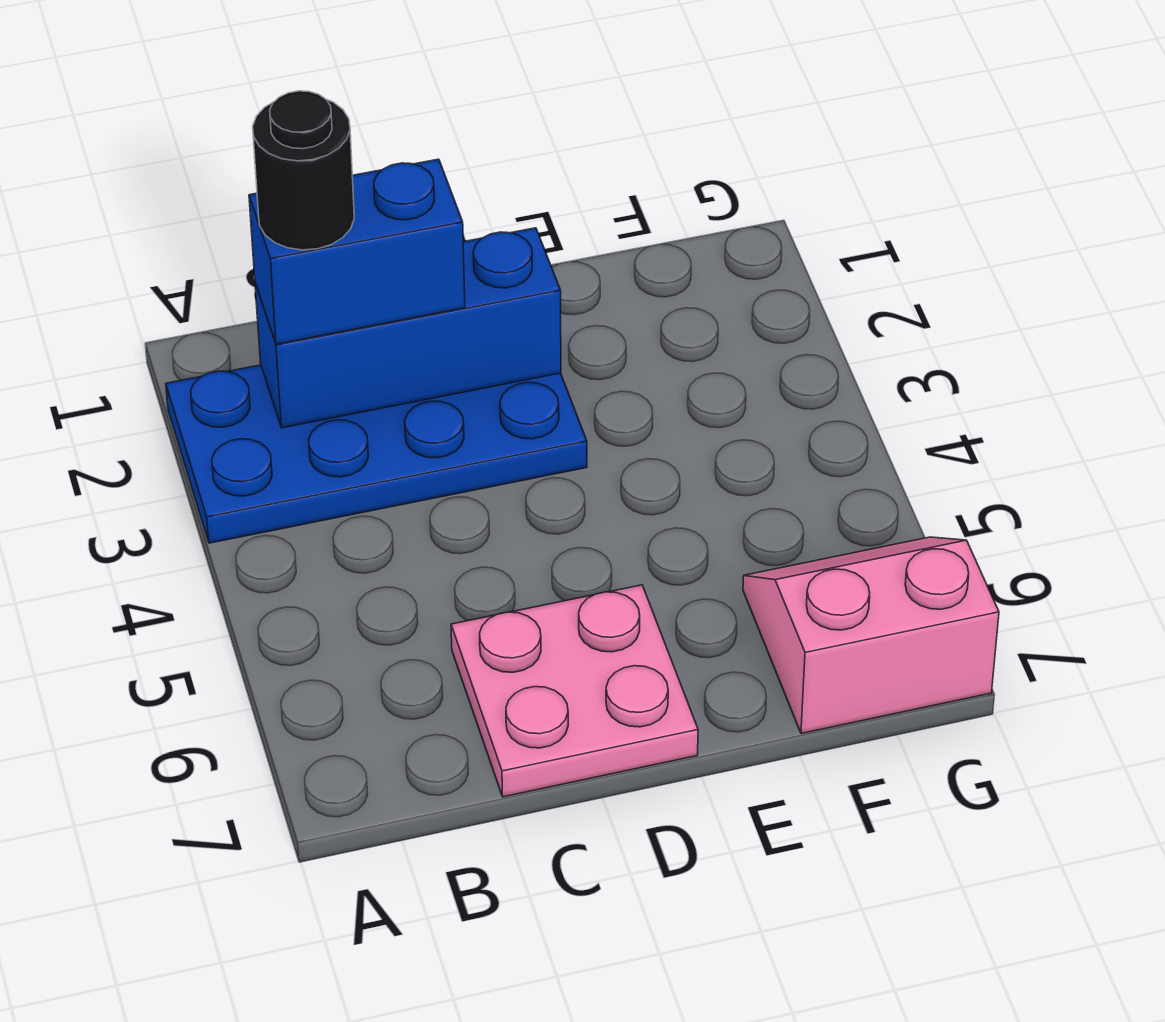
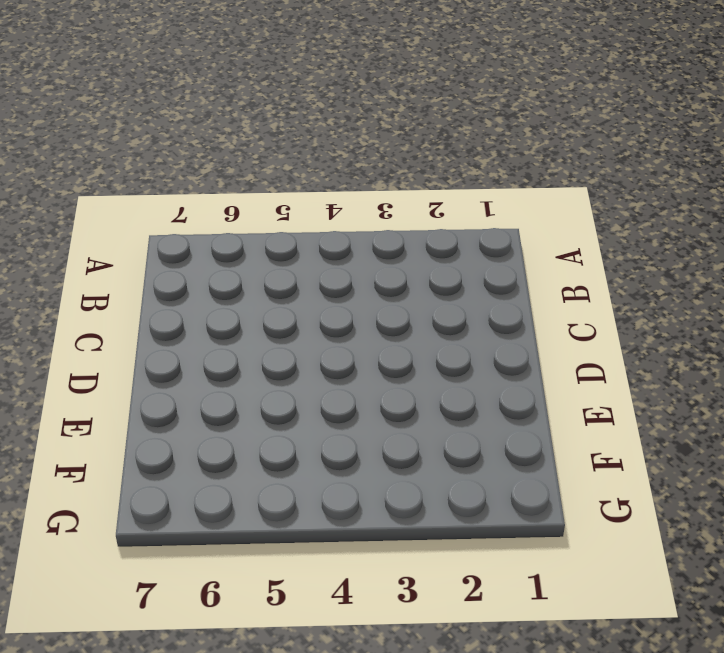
none -> blue 2x4 plate [166,365,587,543]
none -> pink 2x2 plate [451,585,698,797]

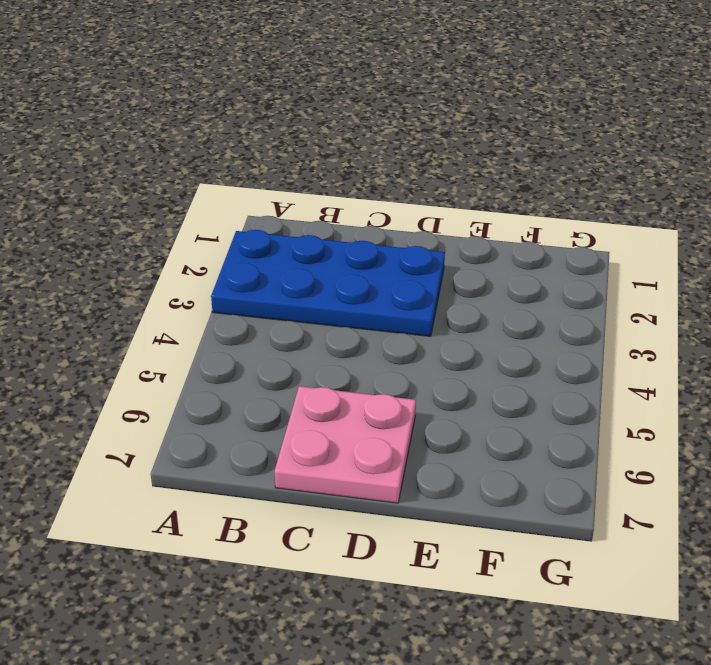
none -> pink 2x2 slope [743,537,999,734]
none -> blue 1x3 brick [255,228,561,428]

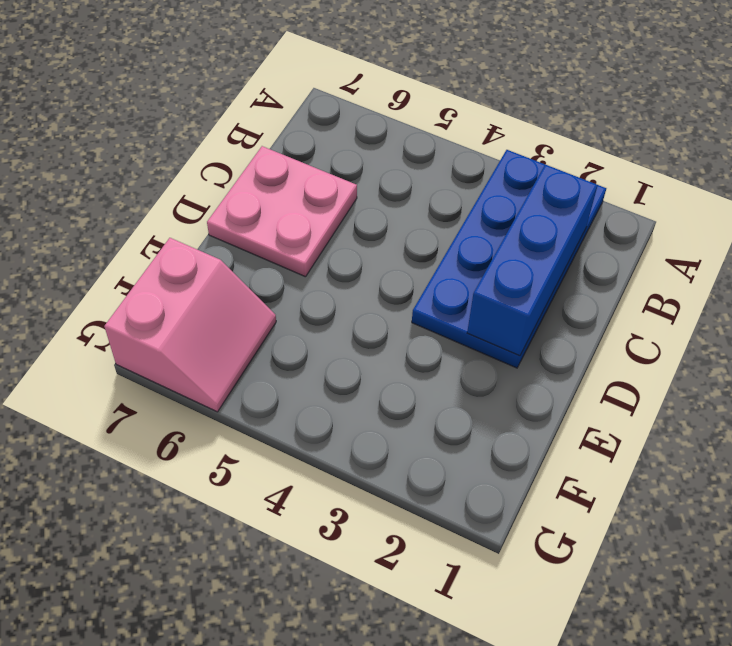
none -> blue 1x2 brick [249,159,465,344]
none -> black 1x1 round brick [253,91,354,250]

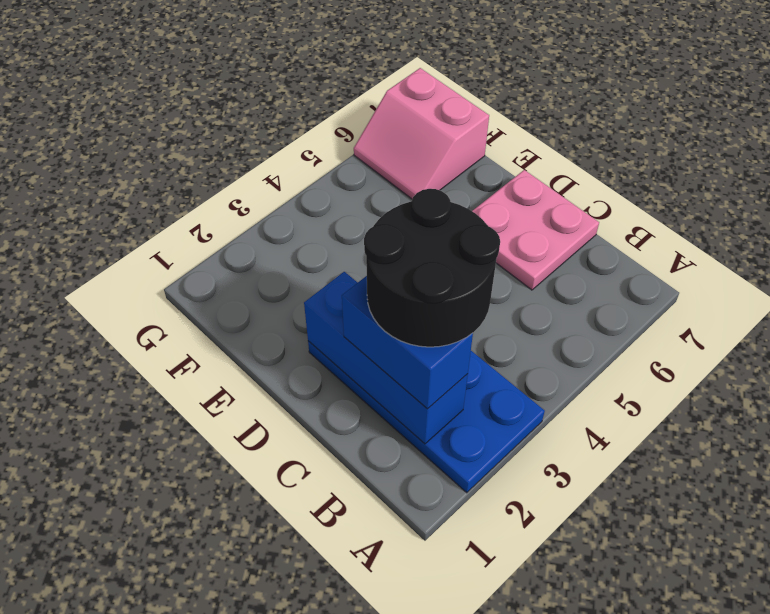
black 2x2 round brick [364,189,500,347] -> black 1x1 round brick [253,91,354,250]

